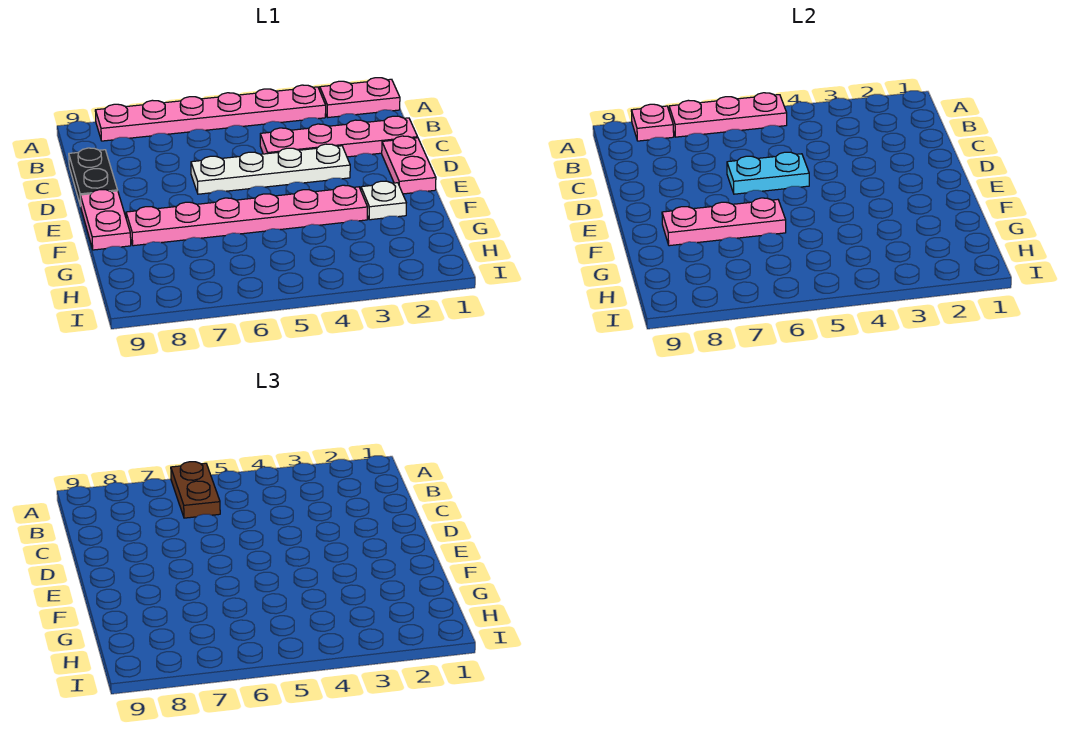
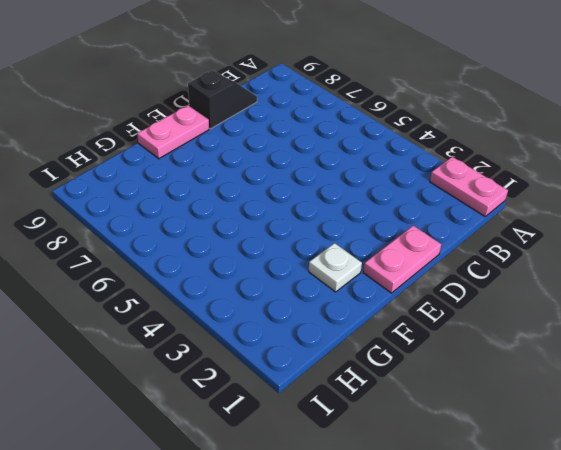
black 1x2 slope [188,70,257,129] -> black 1x2 plate [69,148,118,206]
none -> pink 1x6 plate [95,85,326,141]
none -> pink 1x4 plate [260,116,418,157]
none -> white 1x4 plate [191,144,350,194]

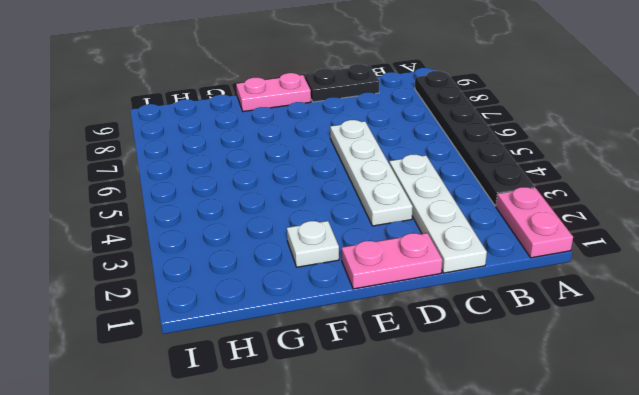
black 1x6 plate [415,71,534,206] -> pink 1x6 plate [95,85,326,141]
white 1x4 plate [389,155,487,273] -> pink 1x4 plate [260,116,418,157]
none -> pink 1x6 plate [126,185,368,246]
none -> pink 1x3 plate [669,93,787,137]
none -> pink 1x1 plate [631,104,674,141]

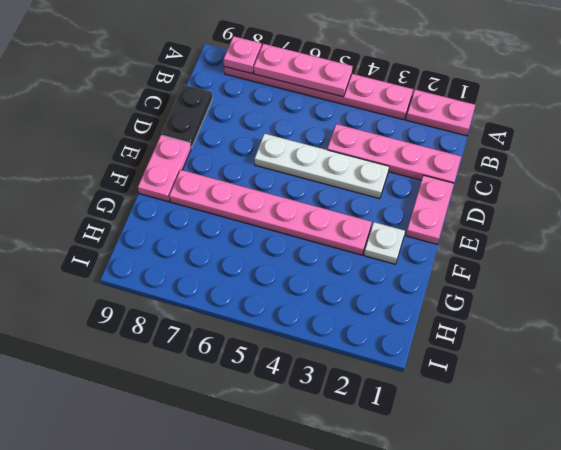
none -> cyan 1x2 plate [727,152,809,194]
none -> pink 1x3 plate [662,198,786,246]
none -> brown 1x2 plate [171,462,220,518]

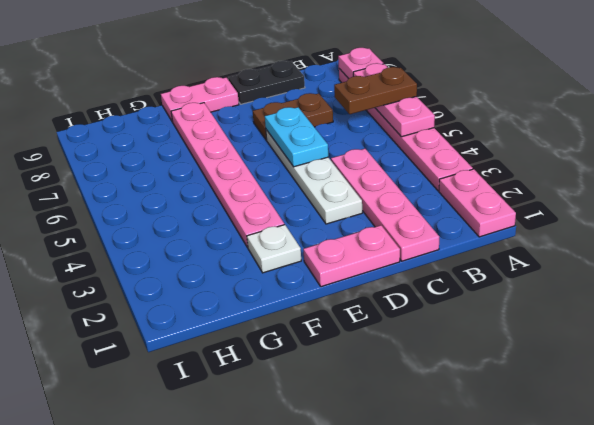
brown 1x2 plate [253,93,333,140] -> none
none -> pink 1x3 plate [662,198,786,246]

